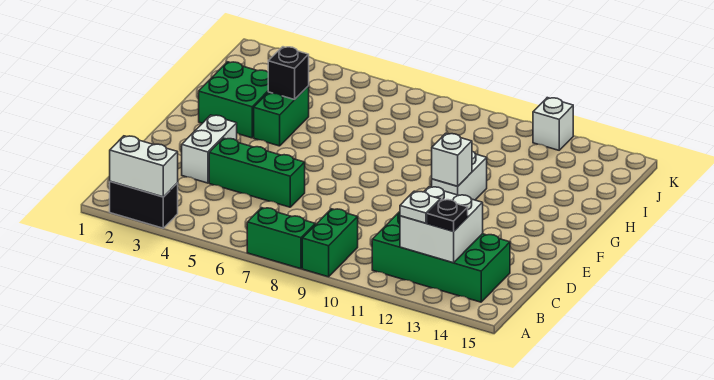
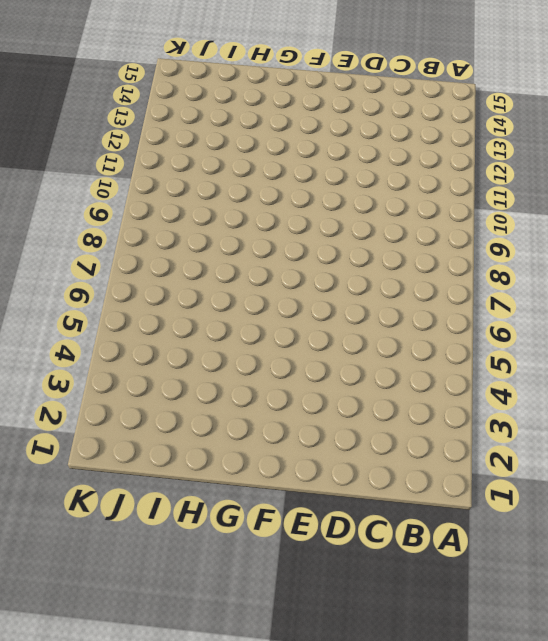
none -> black 1x2 brick [110,182,178,228]
none -> green 1x2 brick [247,208,315,269]
none -> green 1x2 brick [302,209,358,277]

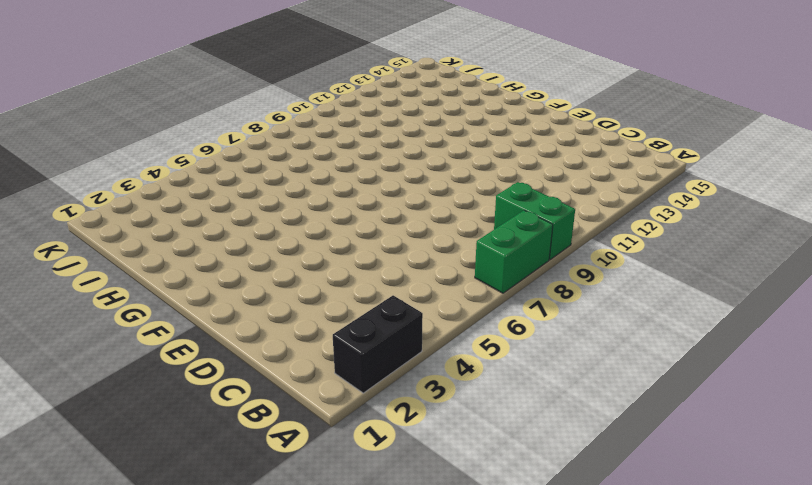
none -> green 2x4 brick [372,212,510,302]
none -> white 1x2 brick [182,115,237,183]
none -> green 1x3 brick [209,138,305,207]

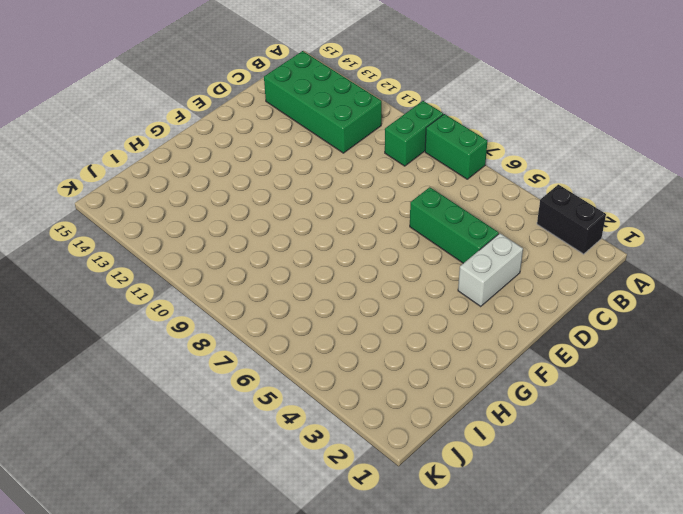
none -> white 1x2 brick [432,151,487,200]
none -> green 2x2 brick [199,62,268,138]
none -> green 1x2 brick [254,86,309,146]

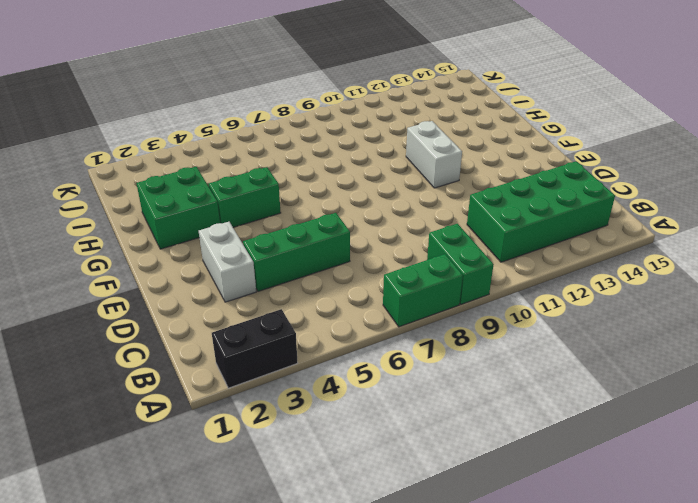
green 1x2 brick [208,167,281,227] -> green 1x2 brick turned to [254,86,309,146]
none -> white 1x1 brick [533,98,573,150]
none -> white 1x2 brick [110,136,178,197]
none -> white 2x2 brick [400,187,483,263]

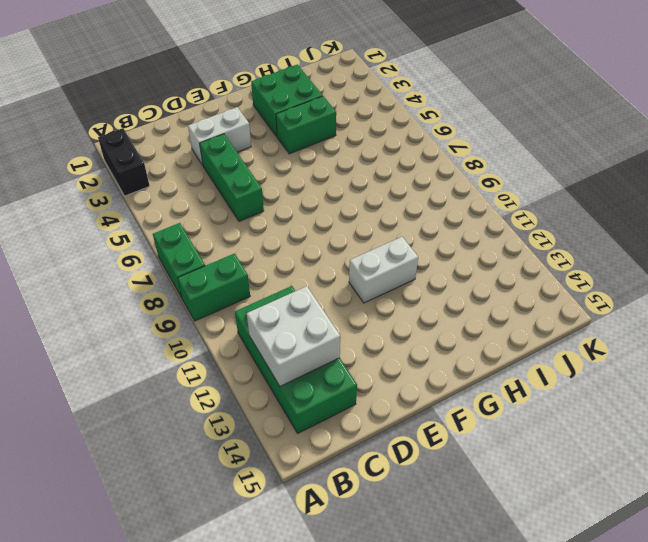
none -> white 1x1 brick [533,98,573,150]
none -> white 1x2 brick [110,136,178,197]
none -> white 1x1 brick [432,133,472,186]

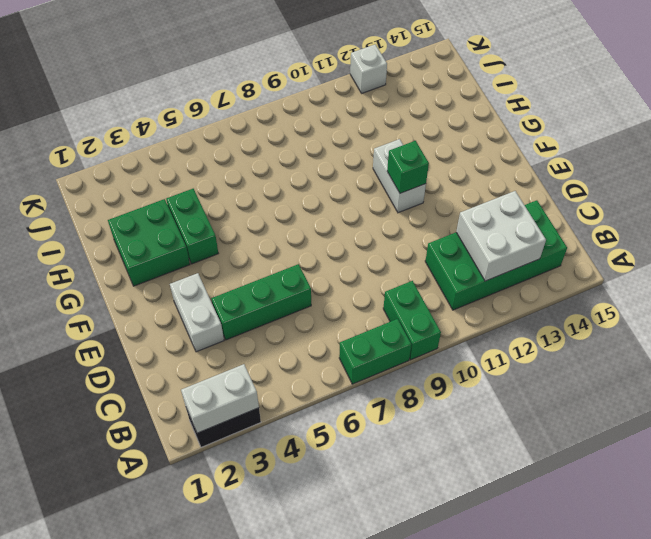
green 1x1 brick [387,141,429,193] -> white 1x1 brick [432,133,472,186]
none -> black 1x1 brick [268,47,309,100]
none -> white 1x1 plate [400,191,440,223]
none -> black 1x1 plate [427,199,468,231]

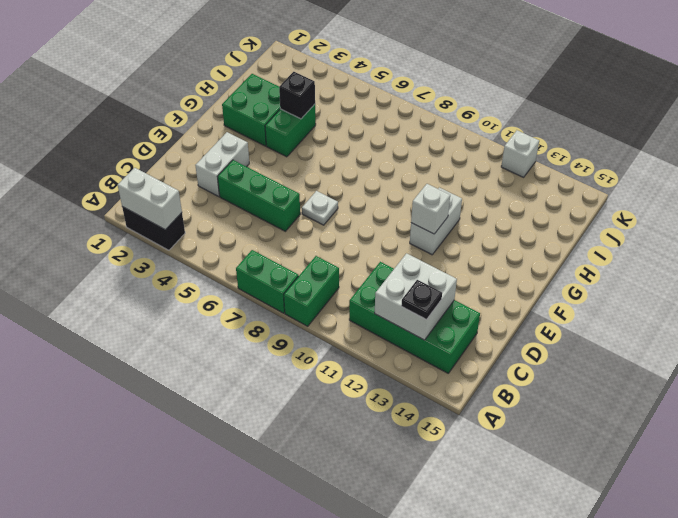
white 1x1 plate [302,191,338,225] -> white 1x1 plate moved to [400,191,440,223]

